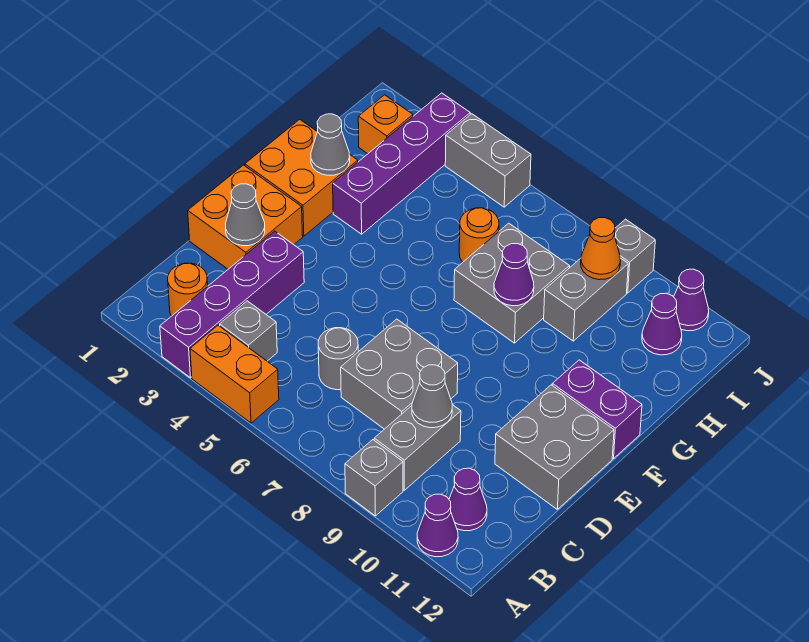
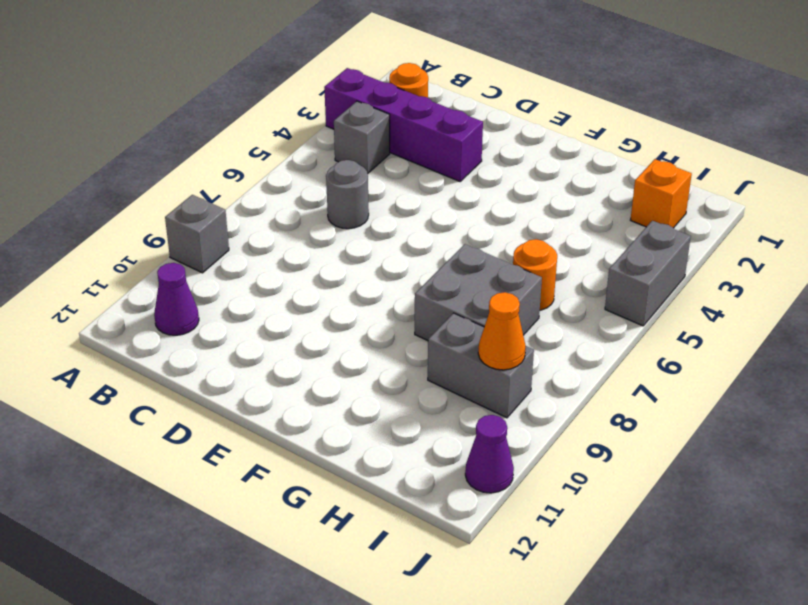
none -> orange 1x2 brick [190,325,279,423]
none -> purple 1x1 cone [417,494,458,557]
none -> grey 1x2 brick [374,405,461,490]

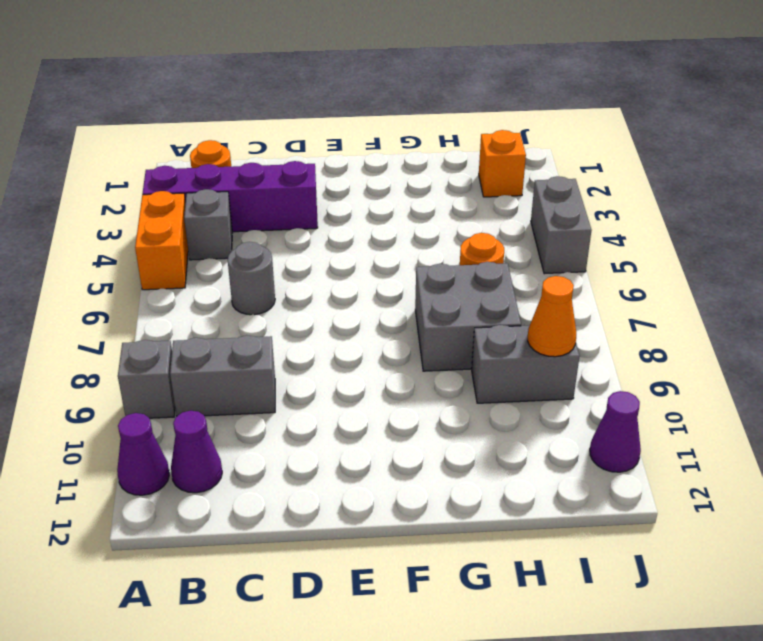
none -> grey 2x2 brick [341,319,458,429]
none -> orange 2x2 brick [188,165,303,269]
none -> grey 2x2 brick [495,385,614,509]

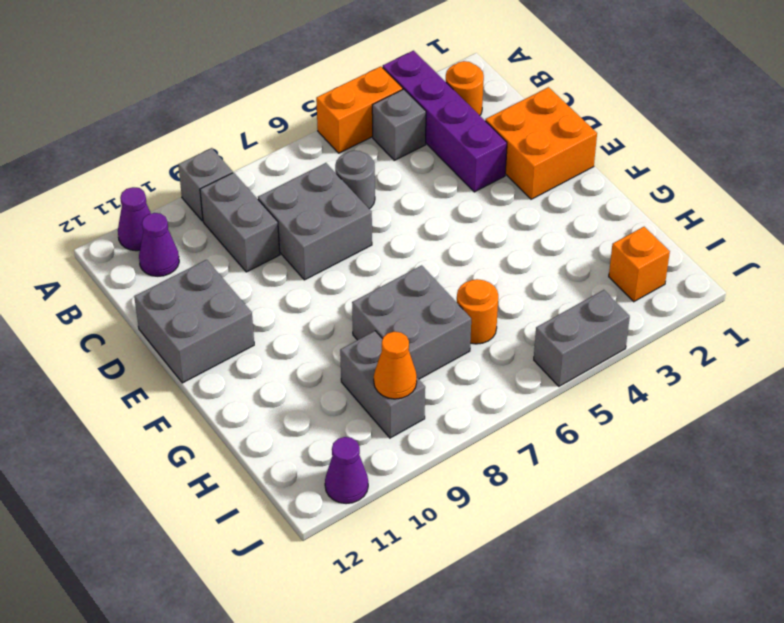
none -> orange 2x2 brick [245,119,358,236]
none -> purple 1x2 brick [552,360,642,458]
none -> purple 1x4 brick [333,93,470,234]

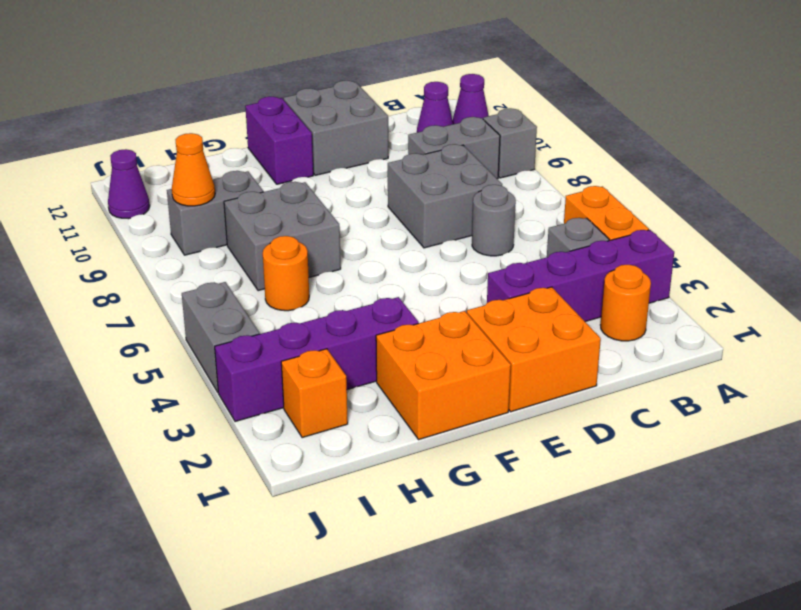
none -> purple 1x1 cone [642,293,682,355]
none -> grey 1x1 brick [614,219,655,293]
none -> grey 1x1 cone [412,365,452,428]

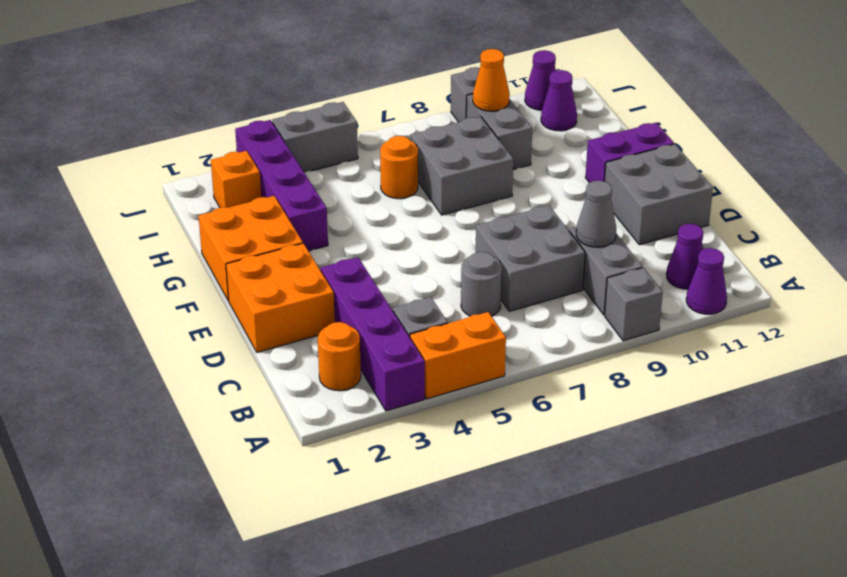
none -> grey 1x1 cone [226,184,265,246]
none -> grey 1x1 cone [311,114,350,175]
none -> purple 1x1 cone [494,244,534,306]

